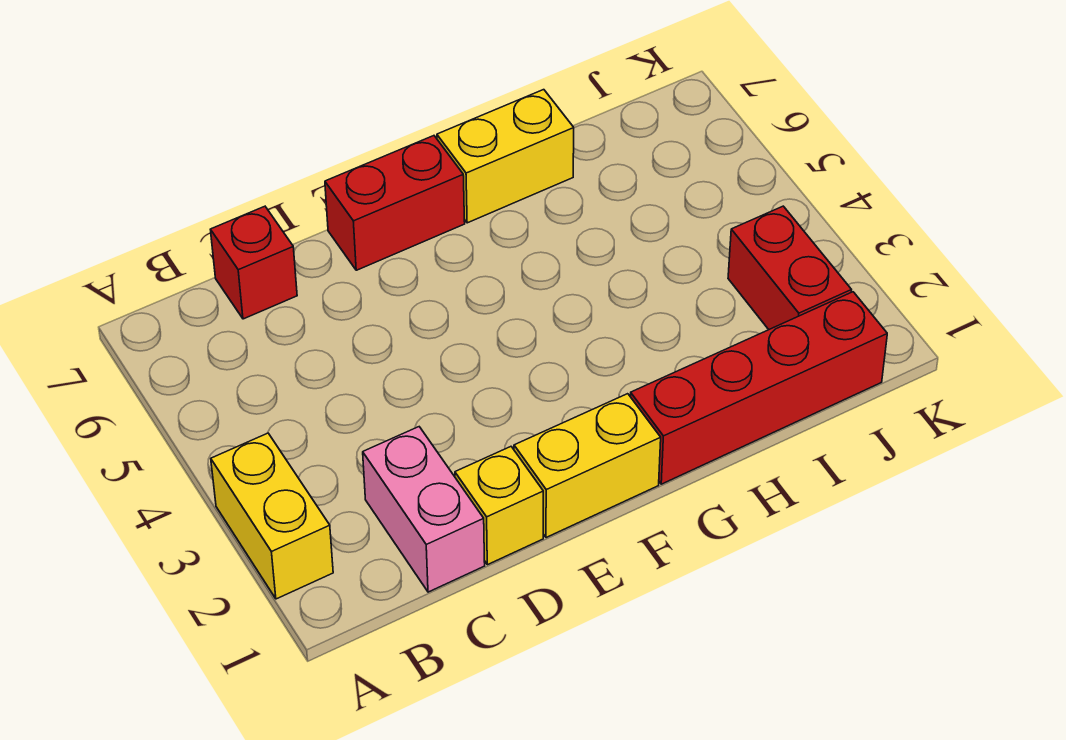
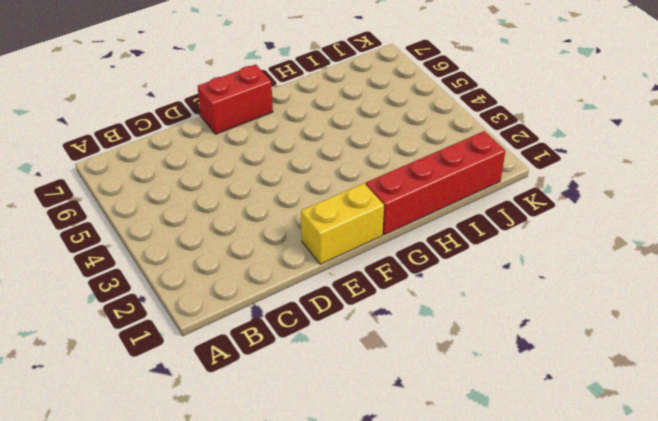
none -> yellow 1x2 brick [211,433,333,599]
none -> pink 1x2 brick [363,427,485,592]

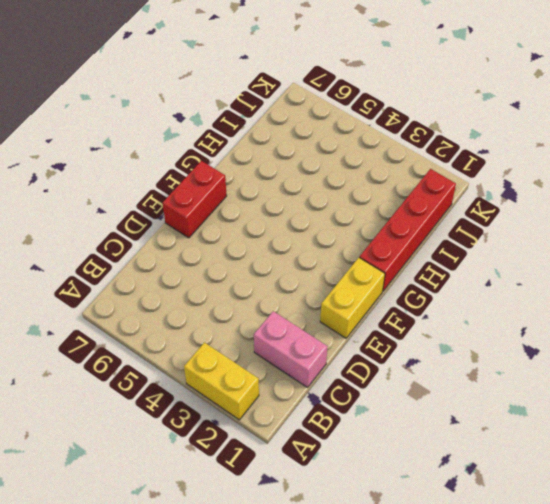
none -> red 1x1 brick [210,206,297,319]
none -> yellow 1x1 brick [455,447,543,565]

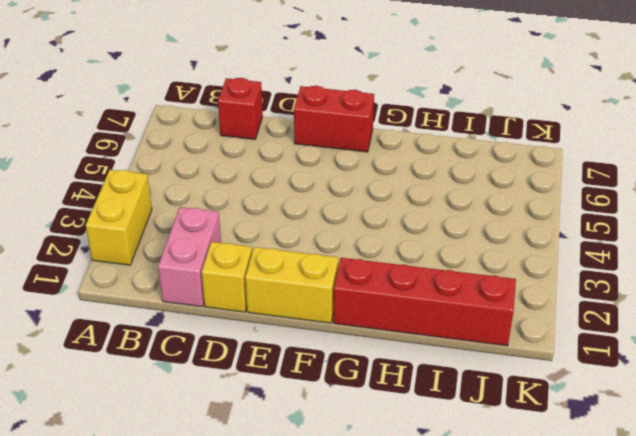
none -> yellow 1x2 brick [437,90,574,223]
none -> red 1x2 brick [728,206,851,330]

